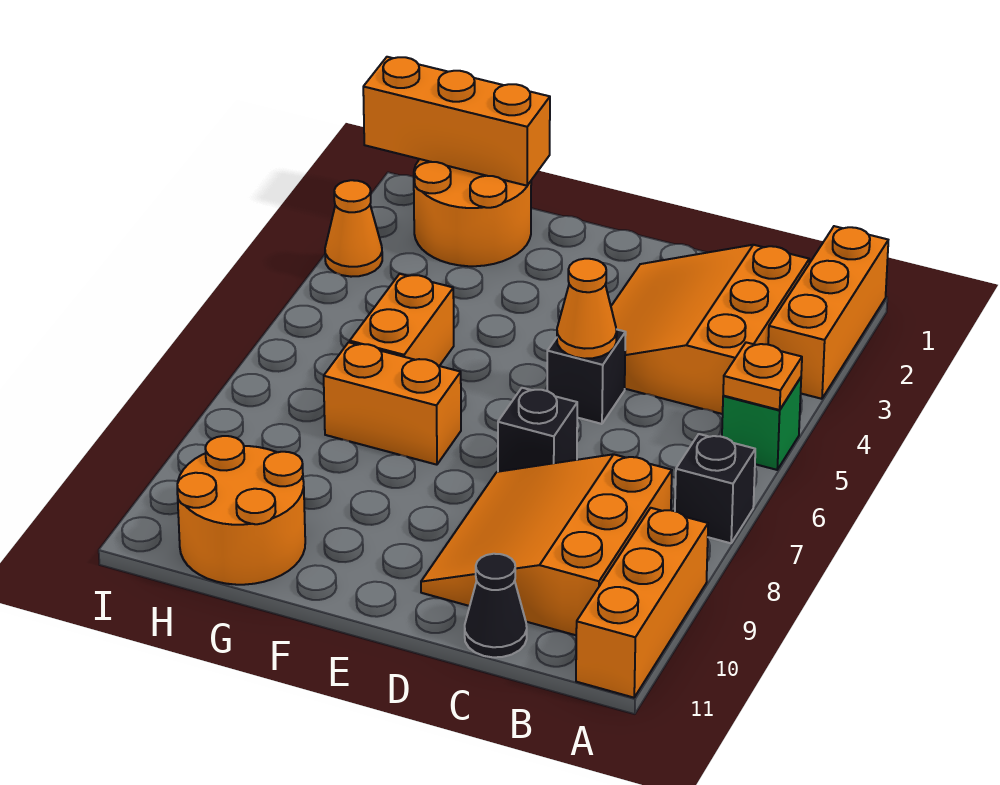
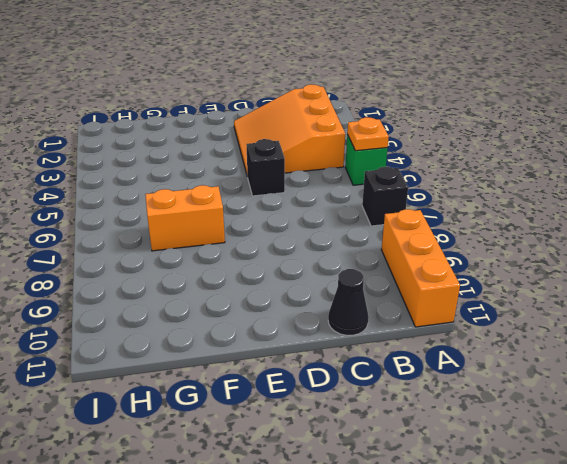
none -> orange 1x3 brick [768,226,888,399]
none -> orange 3x3 slope [421,454,672,635]
none -> black 1x1 brick [498,388,577,472]

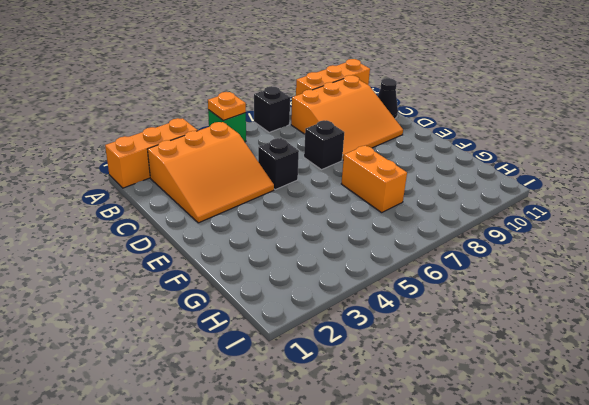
none -> orange 2x2 round brick [414,159,531,266]
none -> orange 1x2 brick [350,274,454,366]
none -> orange 2x2 round brick [177,436,305,585]

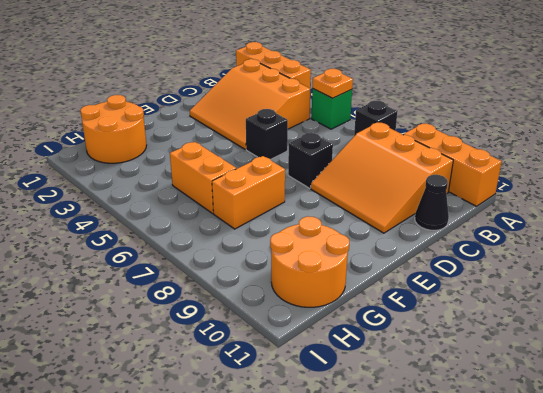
none -> orange 1x1 cone [325,180,382,277]
none -> orange 1x1 cone [557,259,617,359]
none -> orange 1x3 brick [363,57,550,186]

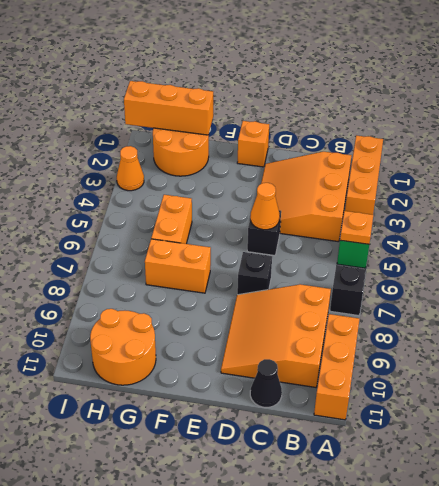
orange 1x1 brick [237,121,269,167] -> none

